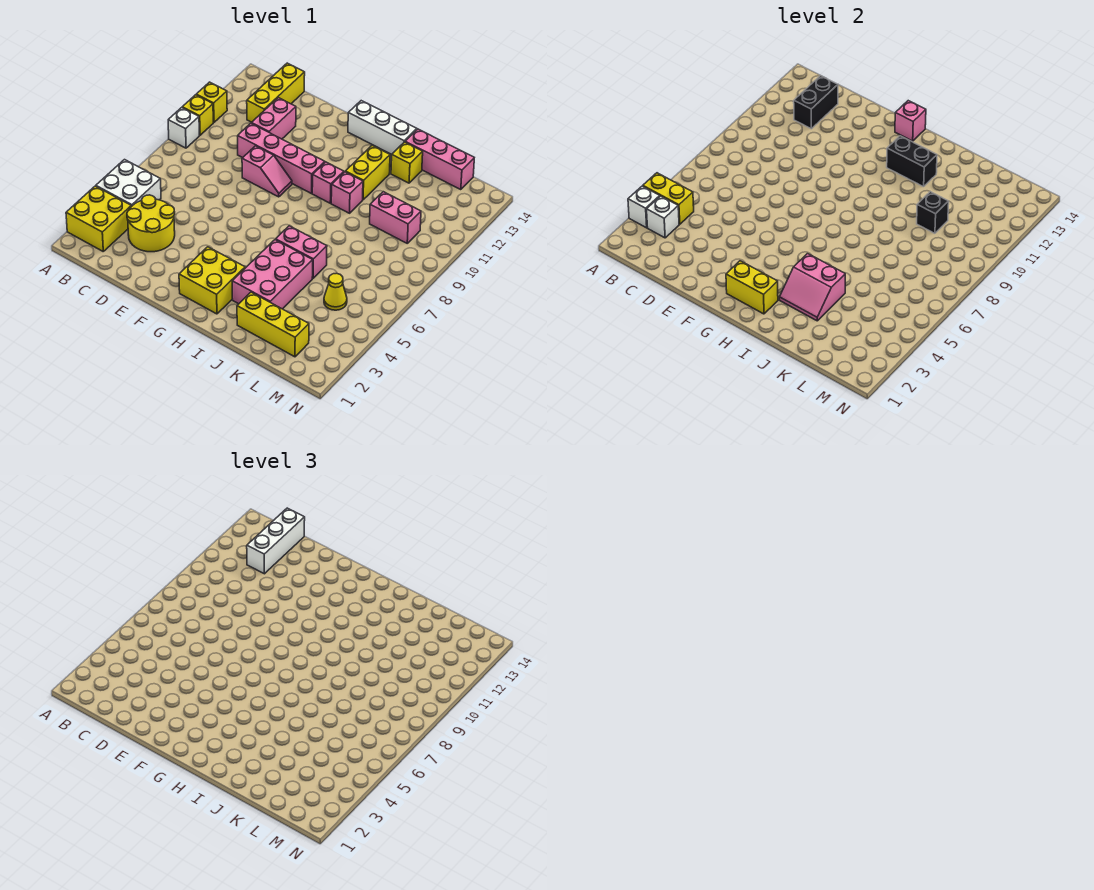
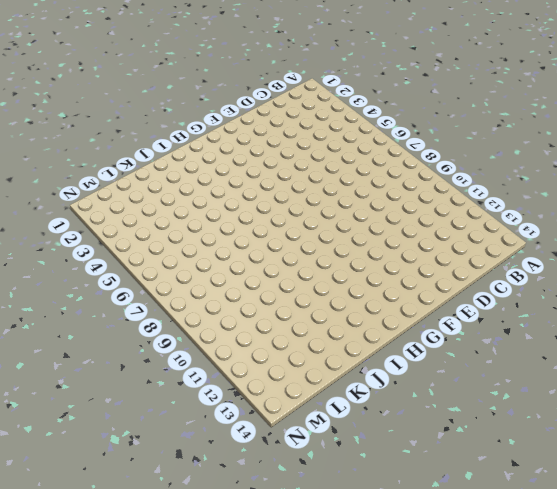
none -> yellow 2x2 brick [66,186,131,251]
none -> white 2x2 brick [96,160,161,207]
none -> white 1x1 brick [168,108,199,148]
none -> yellow 1x1 brick [182,95,213,135]

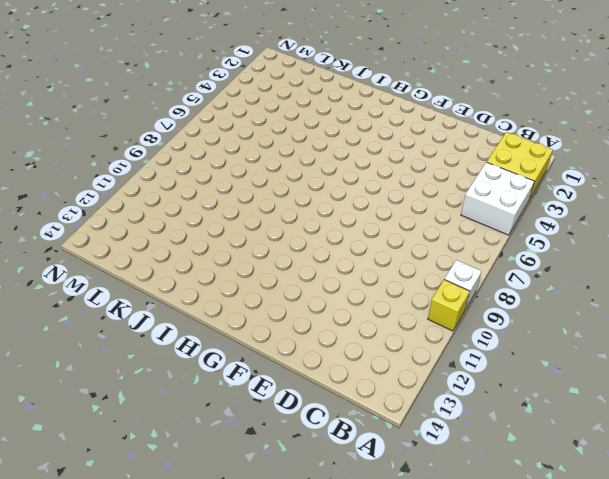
none -> yellow 1x1 brick [196,82,227,122]
none -> yellow 2x2 round brick [127,195,175,252]
none -> yellow 1x3 brick [247,63,305,122]
none -> pink 1x4 brick [238,123,325,194]

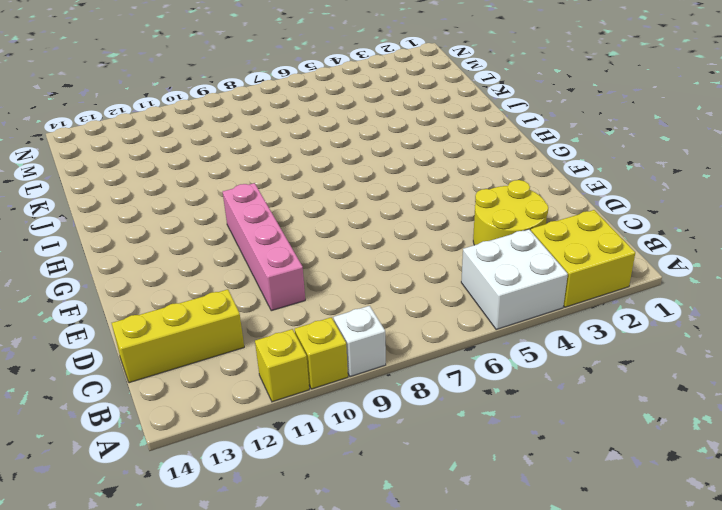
none -> pink 1x2 brick [251,98,296,139]
none -> pink 1x2 slope [242,146,292,197]
none -> yellow 2x2 brick [179,247,245,314]
none -> white 1x3 brick [348,101,417,154]

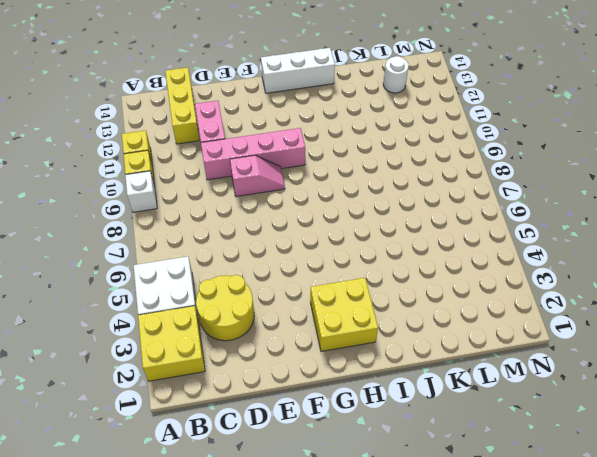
white 1x1 round brick [383,56,409,93] -> none
none -> pink 1x1 brick [312,162,344,203]
none -> pink 2x3 brick [232,240,313,309]
none -> pink 1x2 brick [276,226,327,278]
none -> pink 1x1 brick [331,172,363,213]

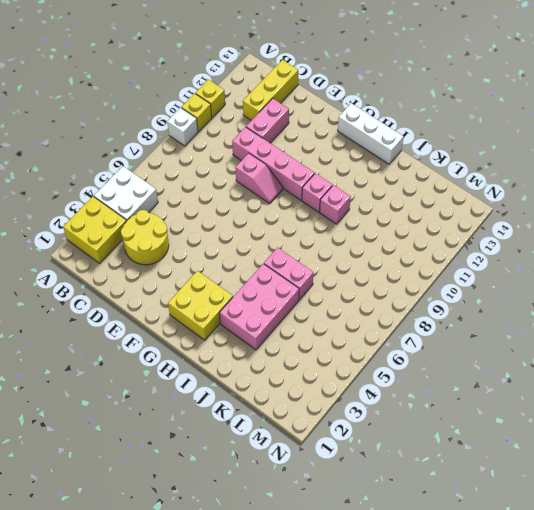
none -> yellow 1x2 brick [345,146,390,200]
none -> yellow 1x3 brick [237,292,309,357]
none -> yellow 1x1 brick [391,142,423,183]
none -> pink 1x3 brick [405,129,474,190]

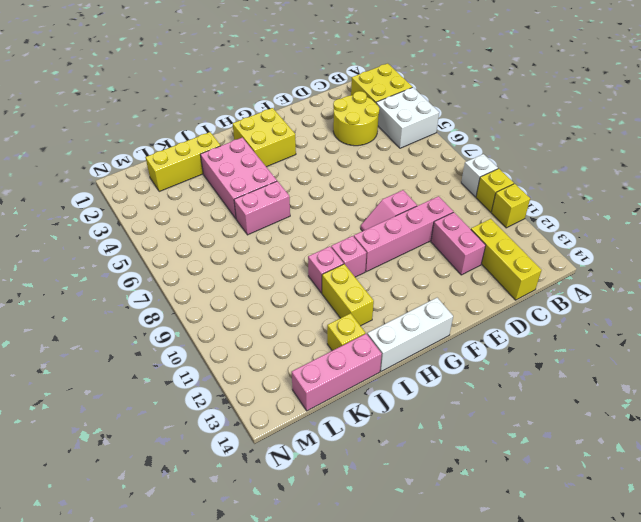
none -> pink 1x2 brick [370,192,421,243]
none -> yellow 1x1 cone [324,273,347,310]
none -> white 1x1 brick [628,186,660,228]
none -> yellow 1x2 brick [643,173,694,224]

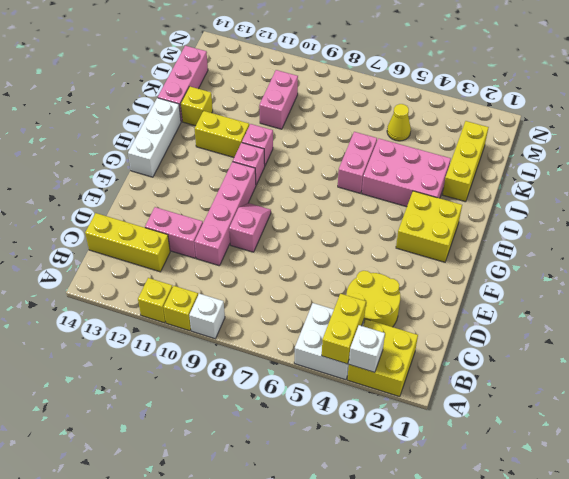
none -> white 1x1 brick [647,196,679,238]
none -> black 1x2 brick [794,76,838,129]
none -> yellow 1x2 brick [726,261,778,314]
none -> pink 1x1 brick [895,101,926,141]

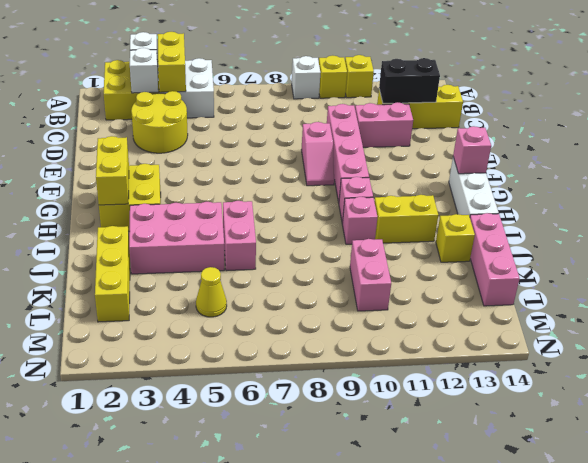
none -> black 1x2 brick [887,136,937,187]
none -> pink 2x2 slope [779,254,845,321]
none -> black 1x1 brick [917,192,949,233]
none -> white 1x3 brick [247,508,305,574]

